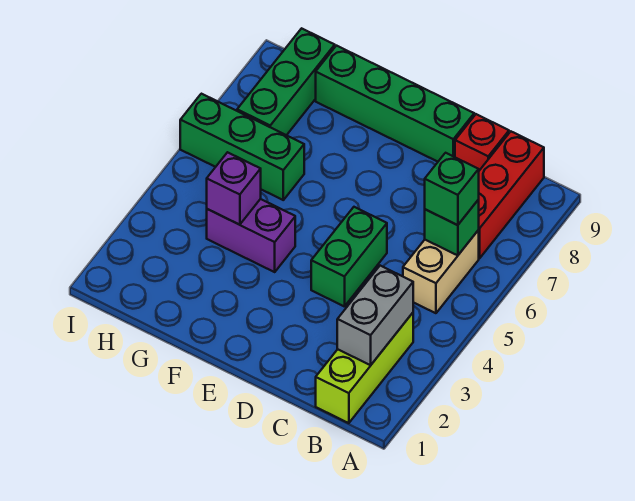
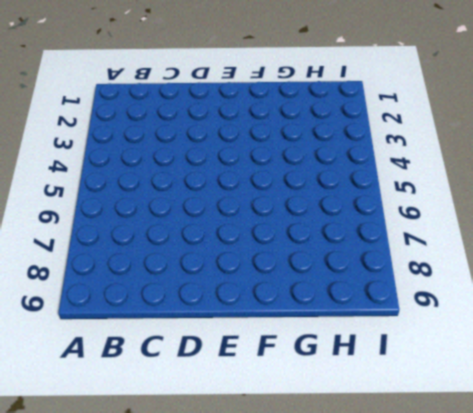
none -> lime 1x3 brick [316,313,413,423]
none -> tan 1x2 brick [403,230,479,313]
none -> red 1x3 brick [478,132,544,258]

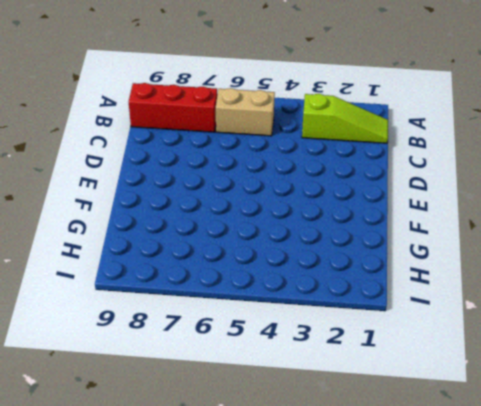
lime 1x3 slope [302,94,388,143] -> lime 1x3 brick [316,313,413,423]
none -> red 1x1 brick [455,114,509,171]
none -> green 1x2 brick [311,207,387,307]
none -> green 1x4 brick [316,46,474,162]

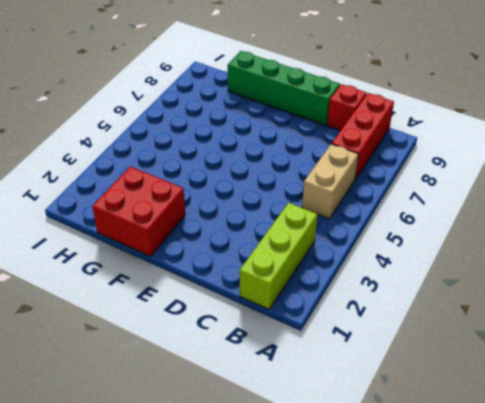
red 2x2 brick [92,167,185,256] -> none
none -> green 1x2 brick [311,207,387,307]
none -> purple 1x2 brick [207,199,295,272]
none -> green 1x3 brick [180,94,304,200]

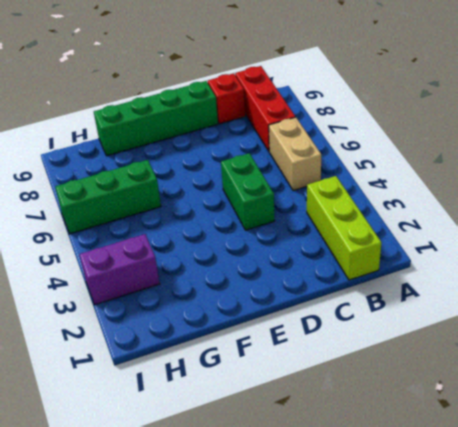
purple 1x2 brick [79,234,160,305] -> purple 1x2 brick moved to [207,199,295,272]
none -> green 1x3 brick [237,28,335,135]
none -> grey 1x2 brick [337,266,413,365]
none -> green 1x1 brick [425,200,479,255]

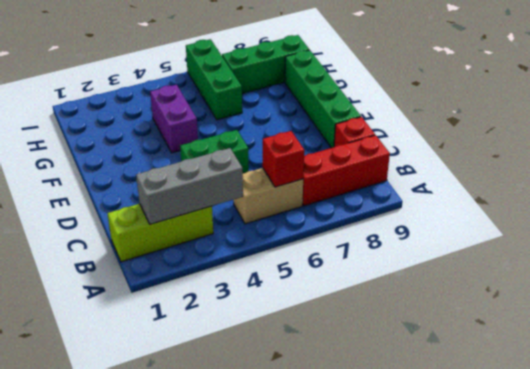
grey 1x3 brick [136,148,243,224] -> grey 1x2 brick [337,266,413,365]
red 1x1 brick [263,131,304,187] -> green 1x1 brick [425,200,479,255]
none -> purple 1x1 brick [207,152,261,225]
none -> green 1x1 brick [425,153,479,225]

